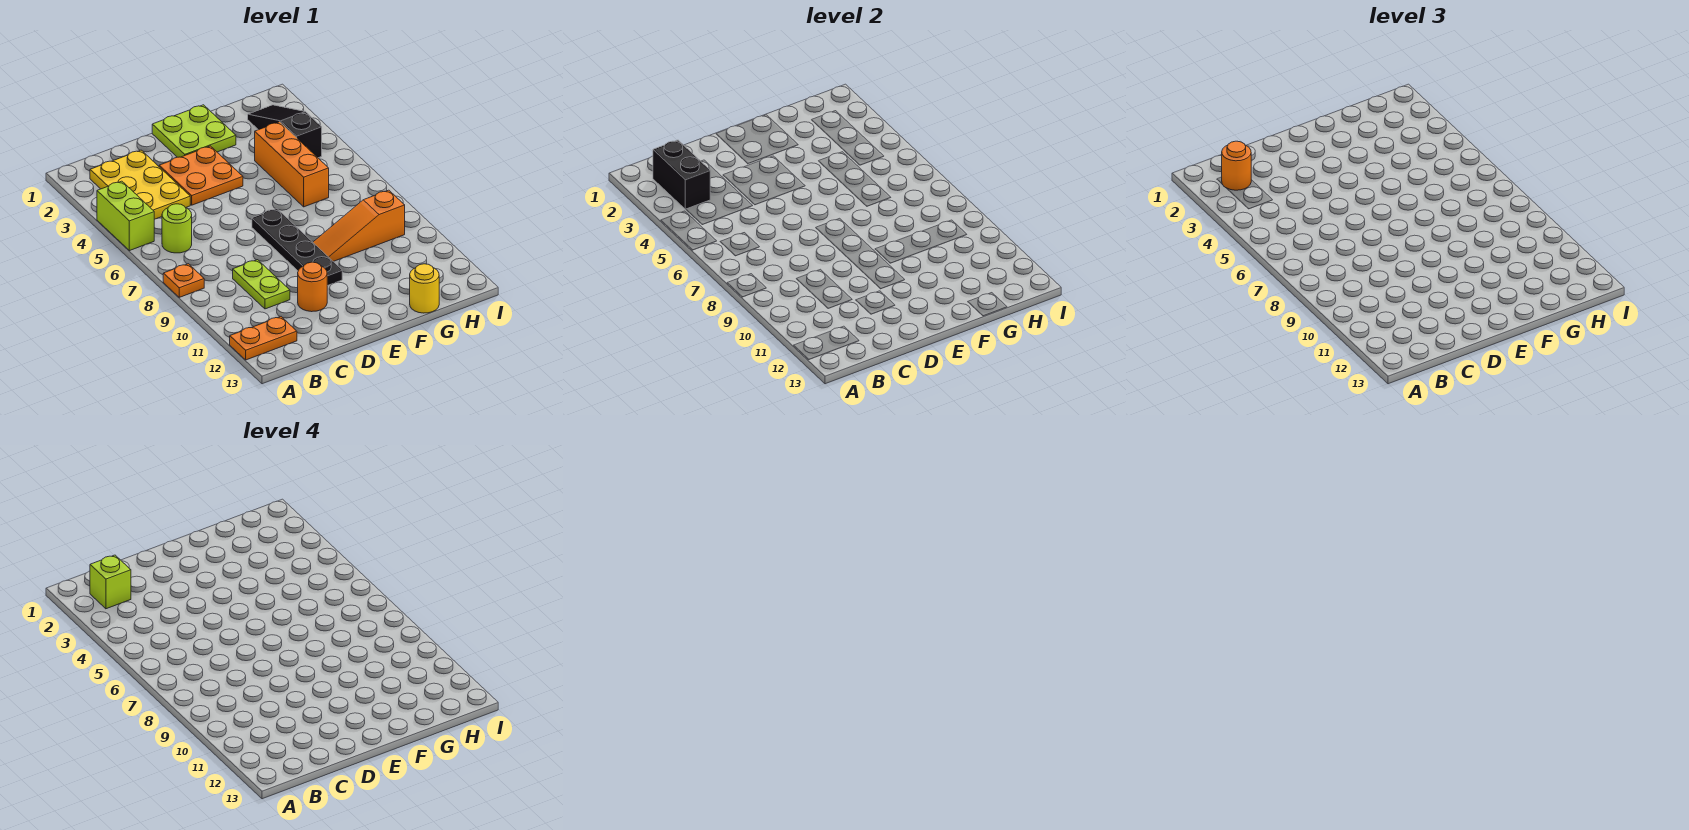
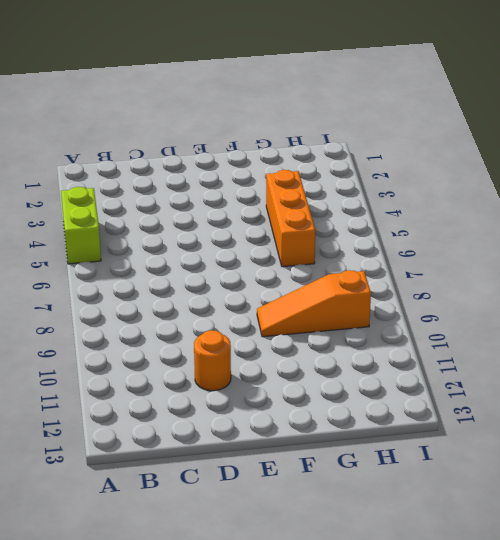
none -> orange 1x1 plate [163,264,204,297]
none -> orange 1x2 plate [230,317,297,360]
none -> yellow 2x3 plate [90,150,190,219]

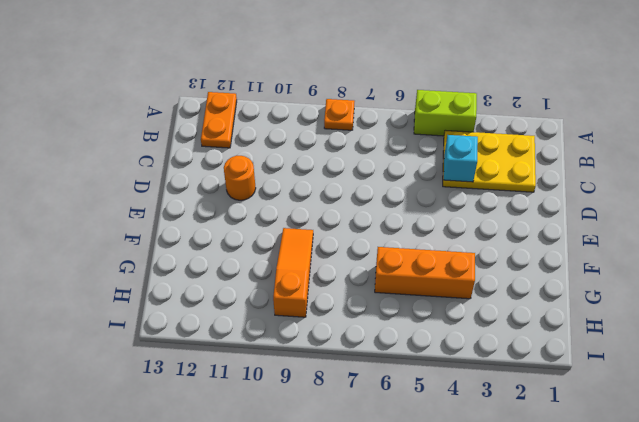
cyan 1x1 brick [444,135,478,182] -> none
none -> lime 1x1 round brick [162,204,192,253]
none -> lime 1x2 plate [233,260,290,309]
none -> orange 2x2 plate [159,146,243,205]

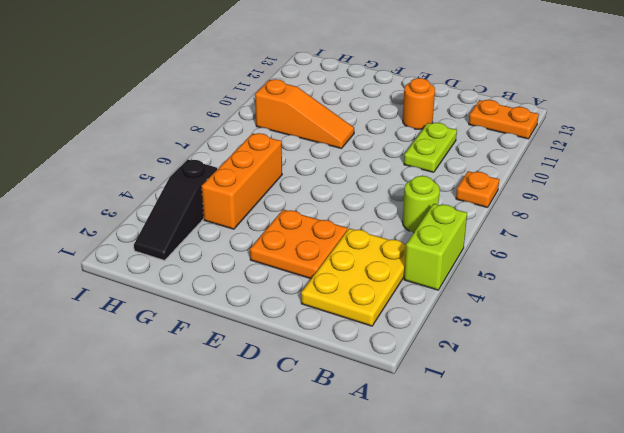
none -> lime 2x2 plate [152,105,236,157]
none -> black 1x4 plate [252,209,342,286]
none -> yellow 1x1 round brick [410,264,439,313]

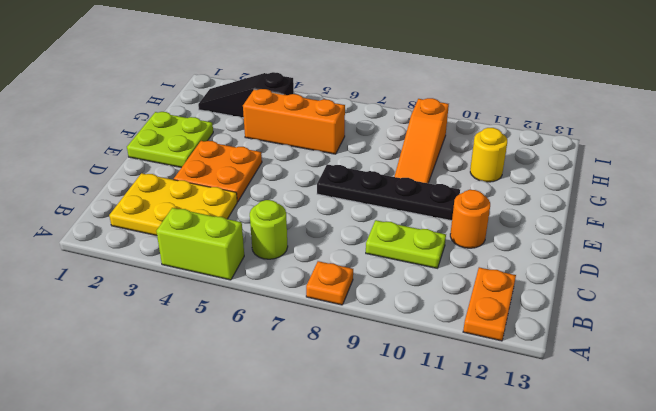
yellow 1x1 round brick [470,128,507,182] -> yellow 1x1 round brick moved to [410,264,439,313]
none -> black 1x2 brick [653,140,710,209]
none -> orange 1x1 round brick [1222,141,1251,190]
none -> lime 1x1 brick [90,555,131,609]

